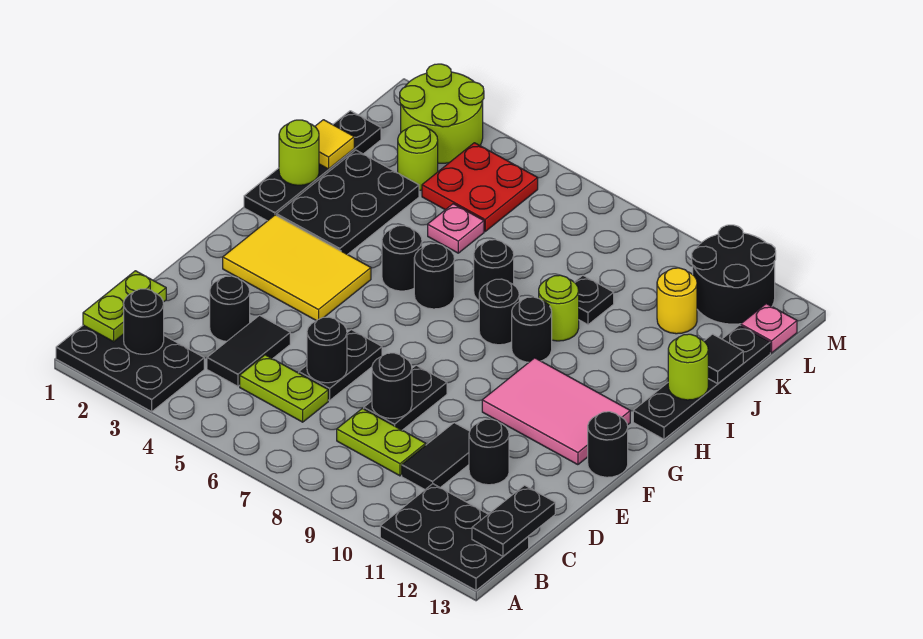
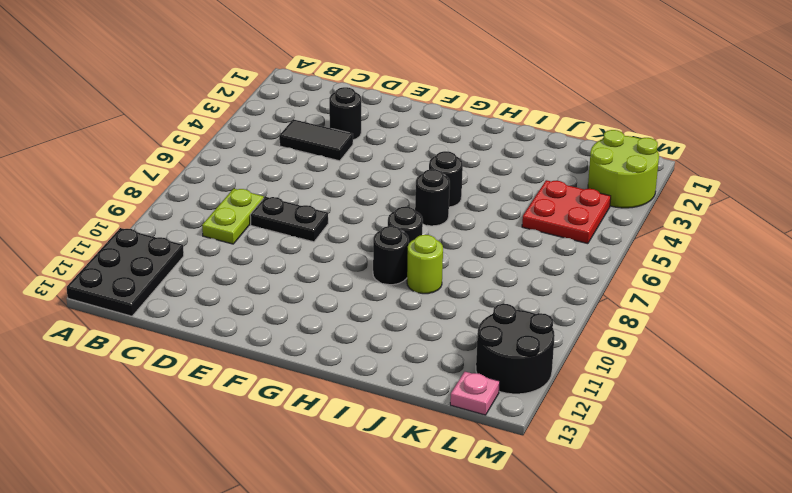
none -> black 2x3 plate [56,325,204,412]
none -> lime 1x2 plate [240,355,328,422]
none -> black 1x2 tile [402,423,470,489]
none -> black 1x2 plate [299,330,382,401]

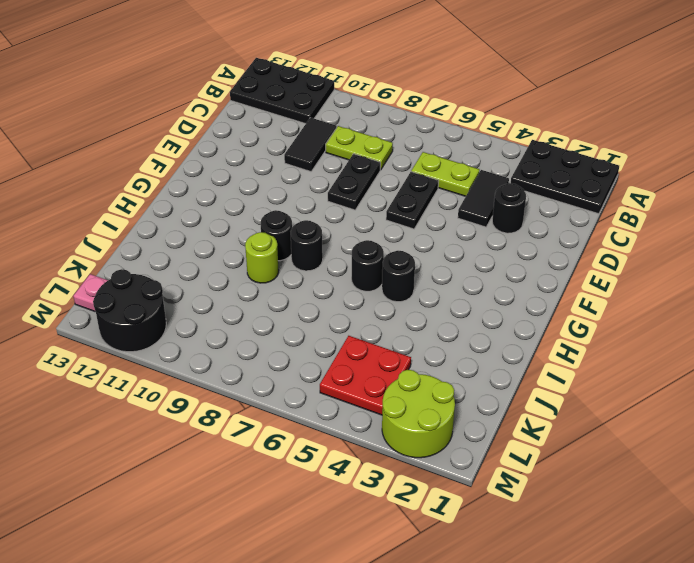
none -> black 1x1 round brick [469,419,509,485]
none -> yellow 2x3 tile [223,215,371,321]
none -> pink 2x3 tile [482,358,630,465]
none -> black 1x1 round brick [588,412,628,477]

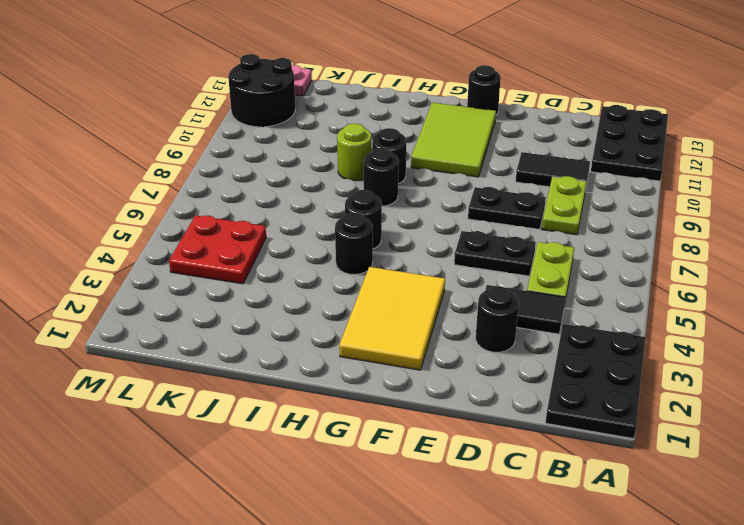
lime 2x3 tile [411,103,496,177] -> pink 2x3 tile [482,358,630,465]
none -> black 1x1 round brick [469,419,509,485]
none -> black 1x4 plate [244,111,381,221]
none -> black 2x3 plate [277,150,419,255]
none -> black 1x4 plate [633,325,770,439]

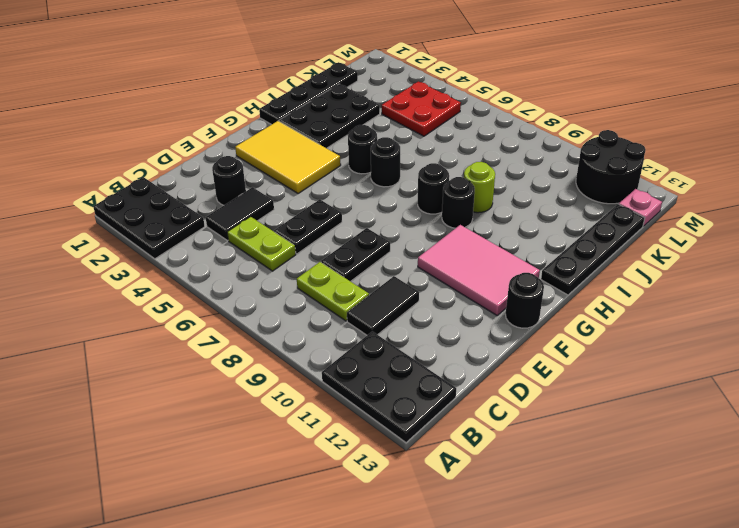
none -> black 1x1 round brick [469,419,509,485]
none -> black 1x1 round brick [474,240,514,300]
none -> pink 1x1 plate [428,204,484,253]
none -> black 1x1 plate [575,275,614,325]

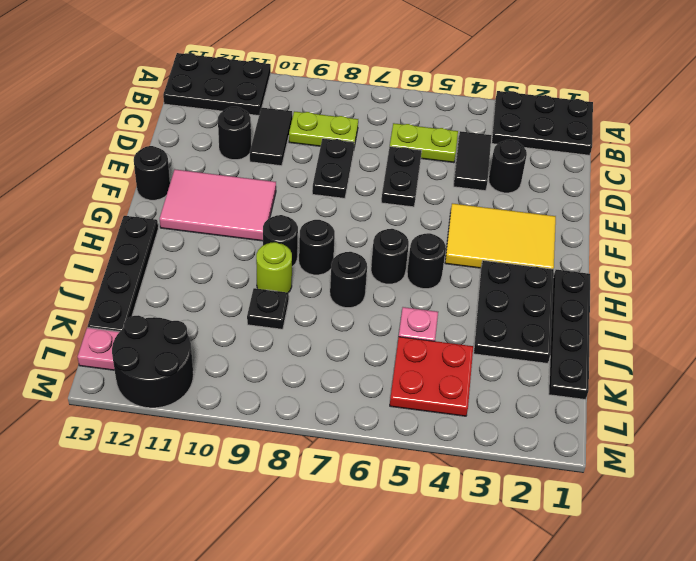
none -> lime 1x1 round brick [398,125,438,190]
none -> yellow 1x1 round brick [657,268,697,334]
none -> lime 2x2 round brick [400,64,484,163]
none -> lime 1x2 plate [83,271,166,342]

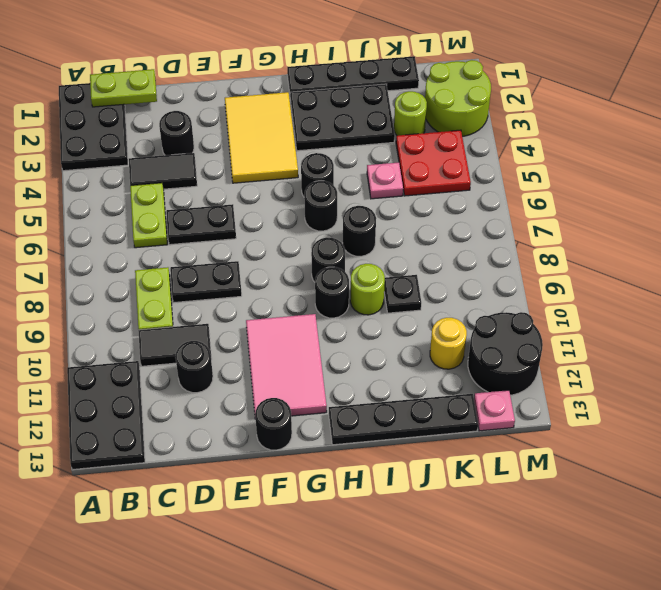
none -> black 1x1 round brick [124,289,164,354]
none -> black 1x2 plate [472,485,555,556]
none -> black 1x1 round brick [307,317,347,383]
none -> black 1x1 round brick [372,353,412,418]

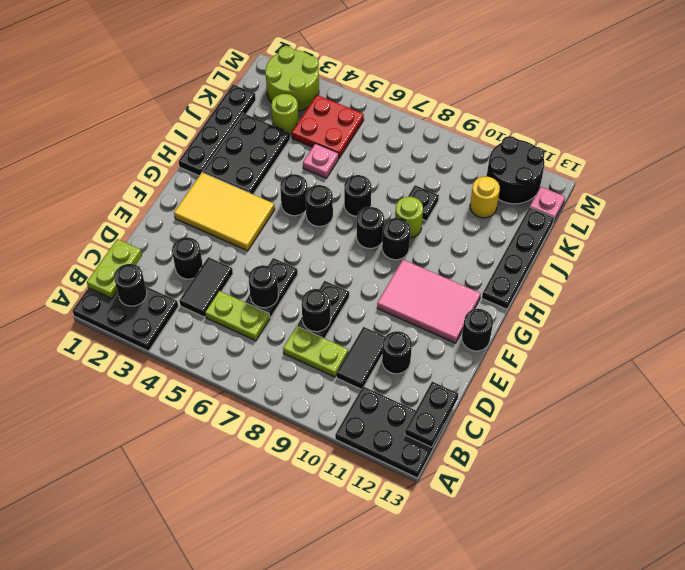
none -> lime 1x1 round brick [279,120,319,185]
none -> lime 1x1 round brick [668,334,708,400]
none -> yellow 1x1 tile [315,120,354,169]
none -> black 1x1 tile [704,334,743,383]

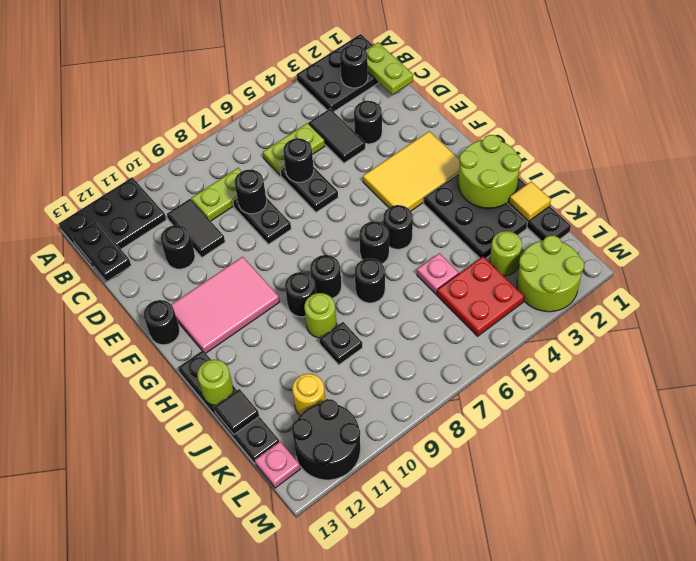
lime 2x2 round brick [459,135,521,208] -> lime 1x1 round brick [279,120,319,185]

